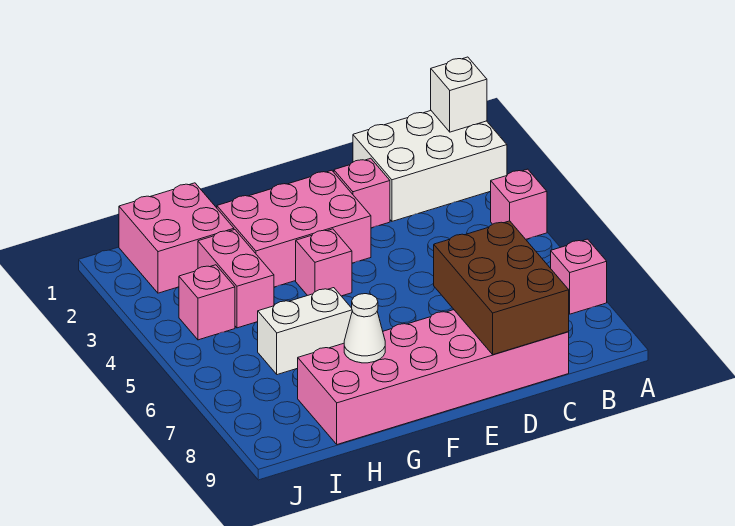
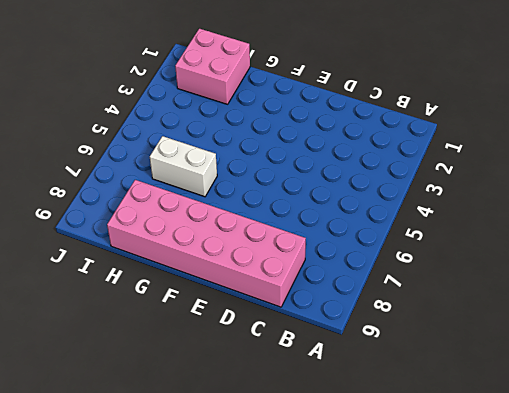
none -> white 2x3 brick [353,111,507,221]
none -> pink 1x1 brick [490,169,547,239]
none -> pink 1x1 brick [551,239,607,314]

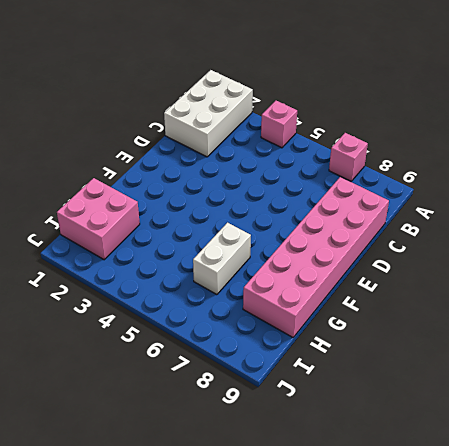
none -> pink 1x1 brick [334,158,390,228]
none -> pink 2x3 brick [217,170,371,287]
none -> pink 1x1 brick [296,229,352,296]

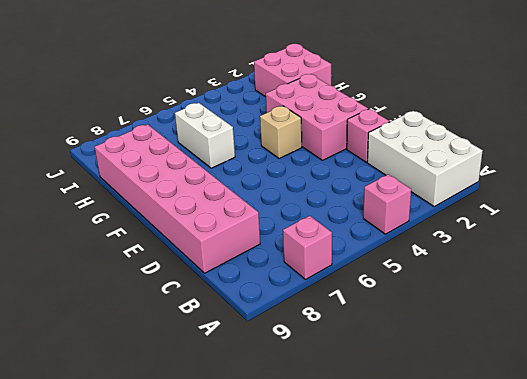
tan 1x1 brick [260,106,302,159] -> pink 1x1 brick [296,229,352,296]
none -> pink 1x2 brick [198,230,274,328]
none -> pink 1x1 brick [179,265,235,340]
none -> white 1x1 brick [431,57,487,132]

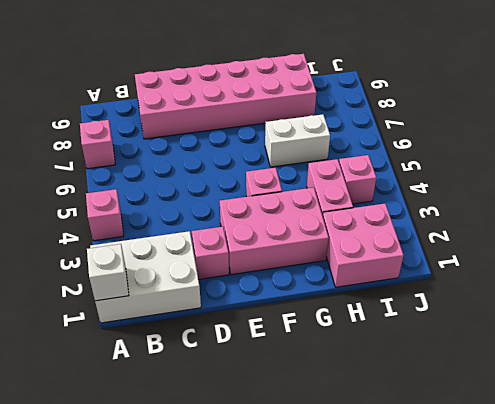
none -> brown 2x3 brick [434,221,569,355]
none -> white 1x1 cone [344,294,385,363]

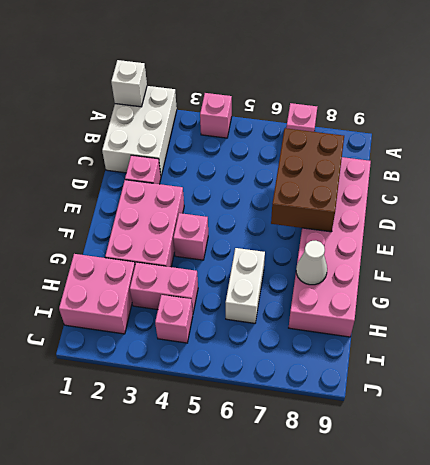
brown 2x3 brick [271,128,344,232] -> brown 2x3 brick turned to [434,221,569,355]

